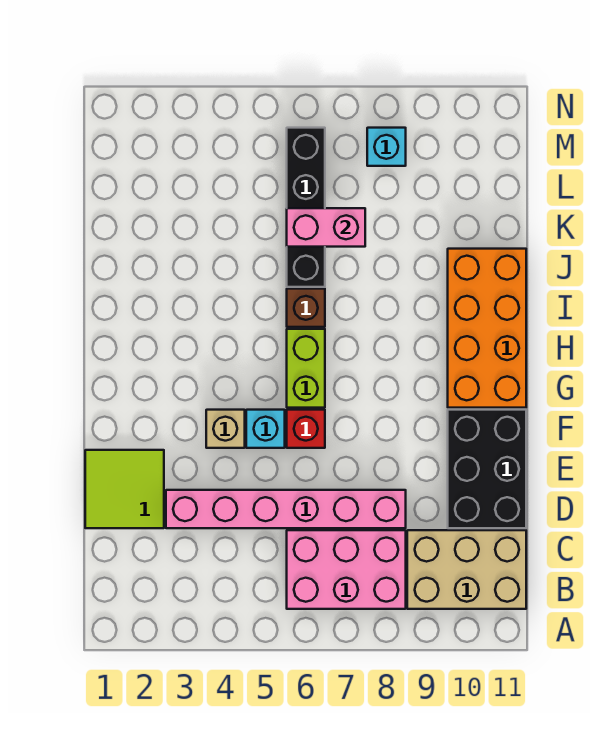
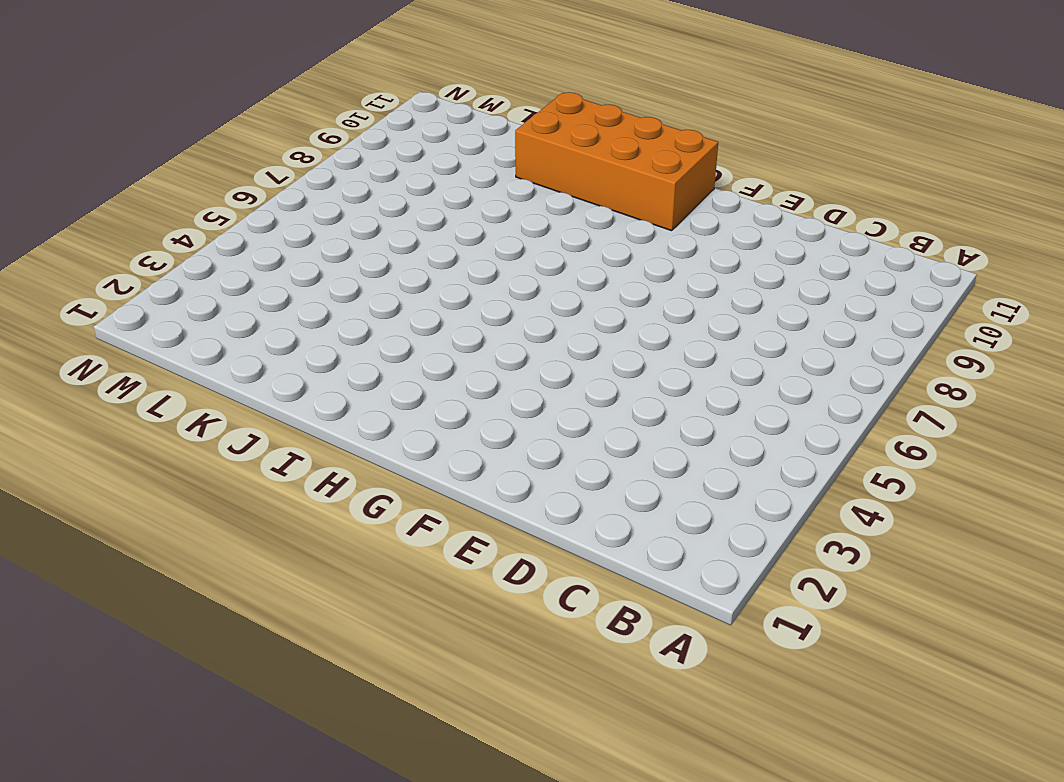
none -> pink 2x3 brick [287,530,406,609]
none -> tan 2x3 brick [407,530,526,609]
none -> lime 2x2 tile [85,450,164,528]

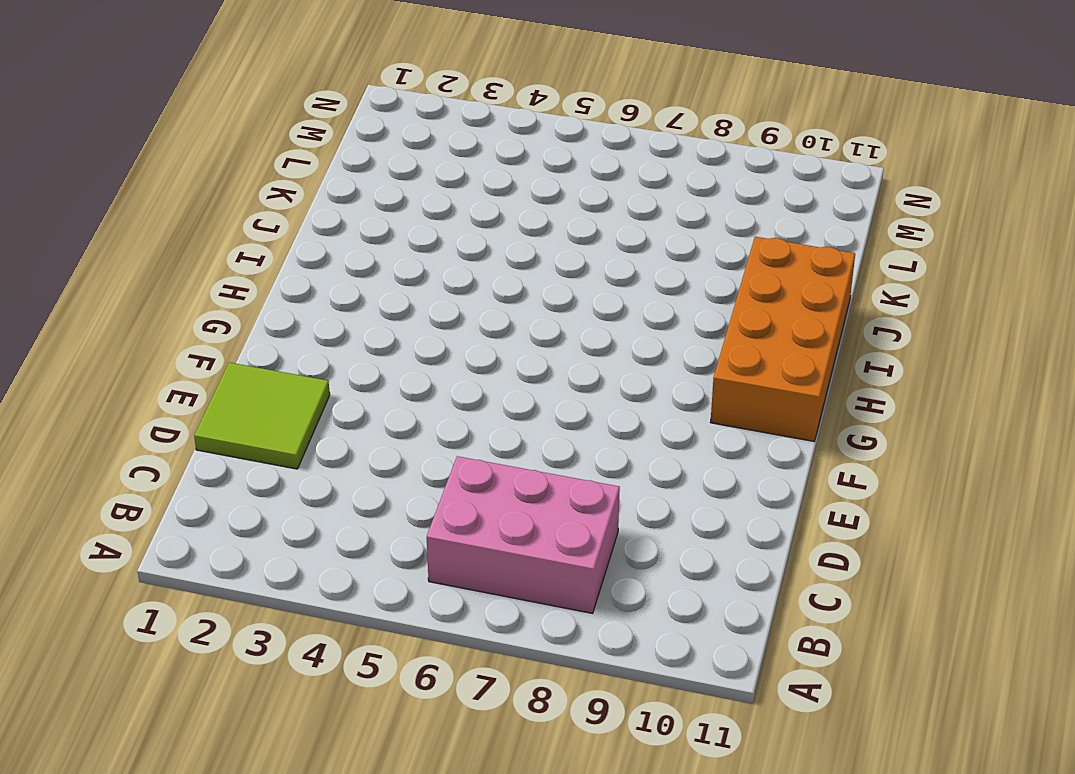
none -> tan 2x3 brick [407,530,526,609]
none -> pink 1x6 brick [166,490,406,528]
none -> black 2x3 brick [448,410,526,528]

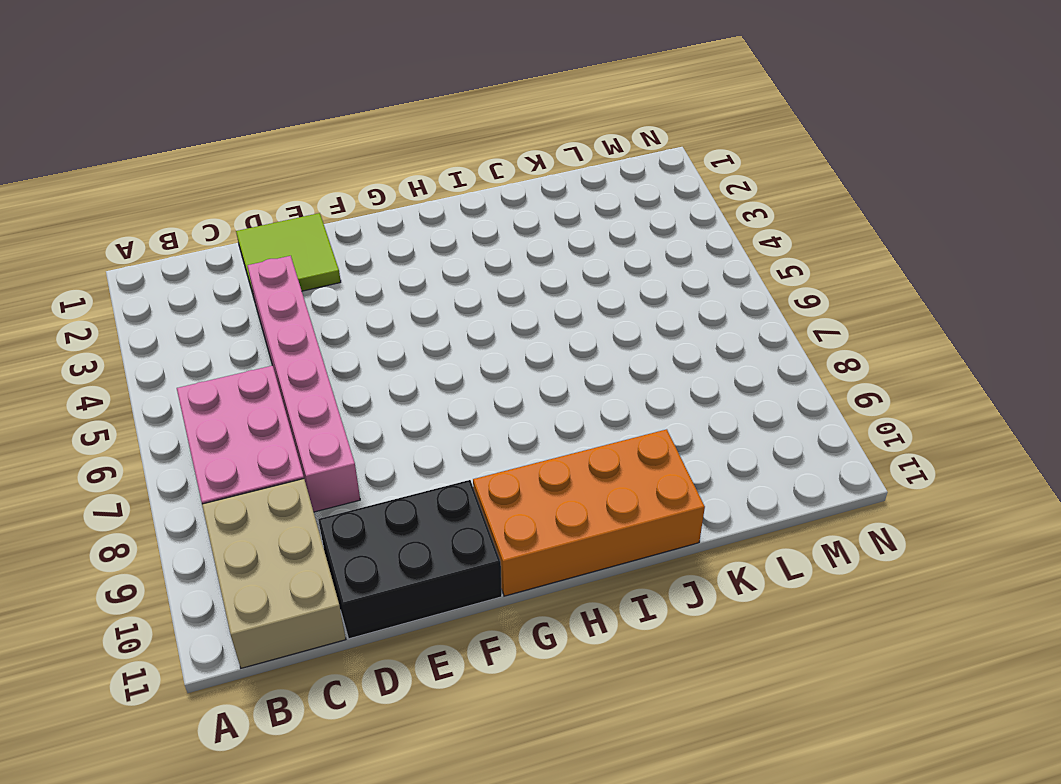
none -> tan 1x1 brick [206,410,245,448]
none -> cyan 1x1 brick [246,410,285,448]
none -> red 1x1 brick [287,410,325,448]

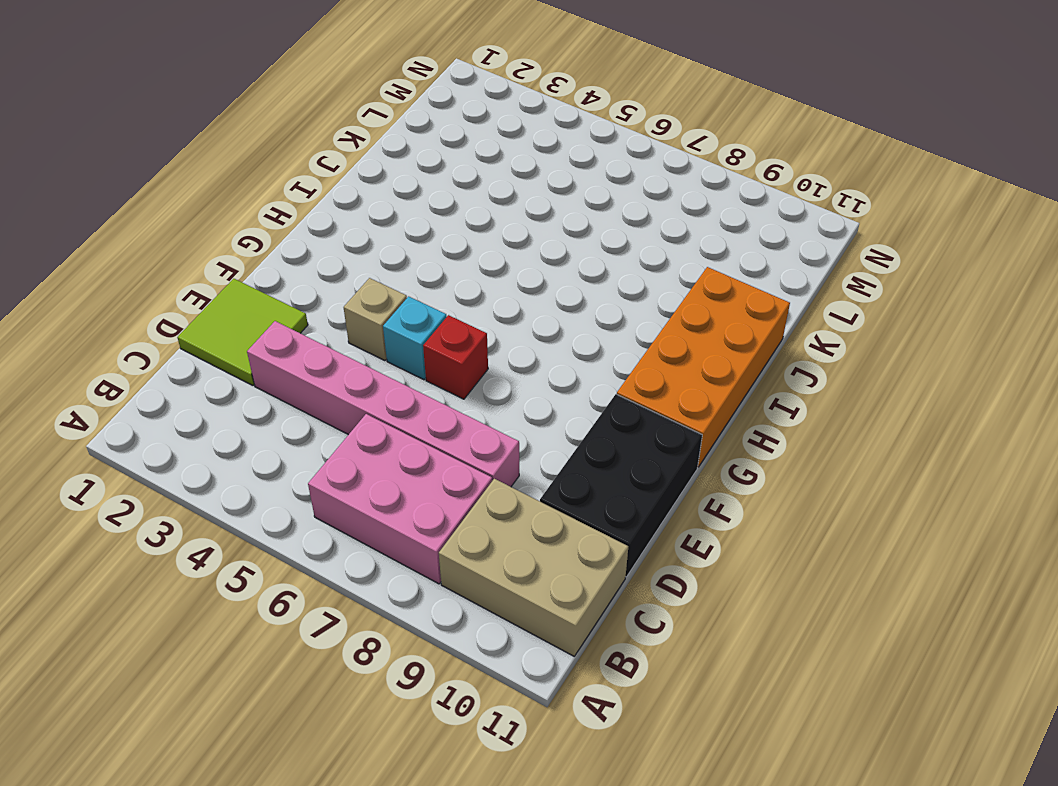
none -> lime 1x2 brick [287,329,325,408]
none -> brown 1x1 brick [287,289,325,327]
none -> black 1x4 brick [287,128,325,287]

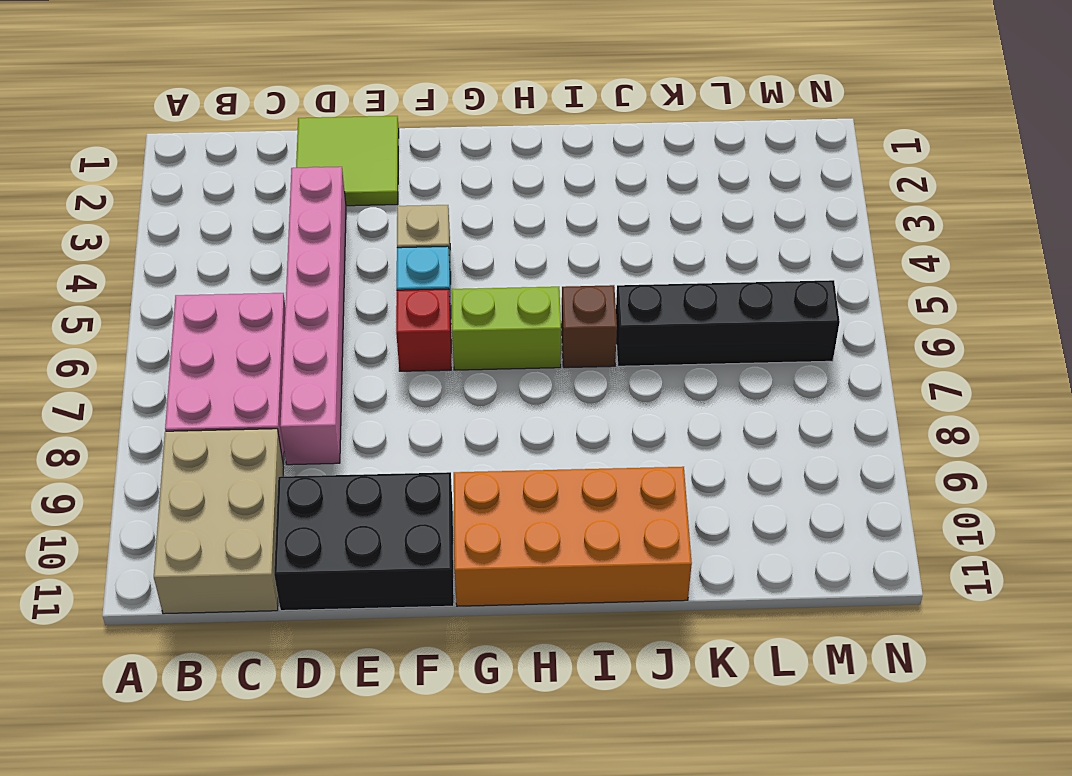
none -> cyan 1x1 brick [367,128,406,166]
none -> pink 1x2 brick [287,208,365,247]

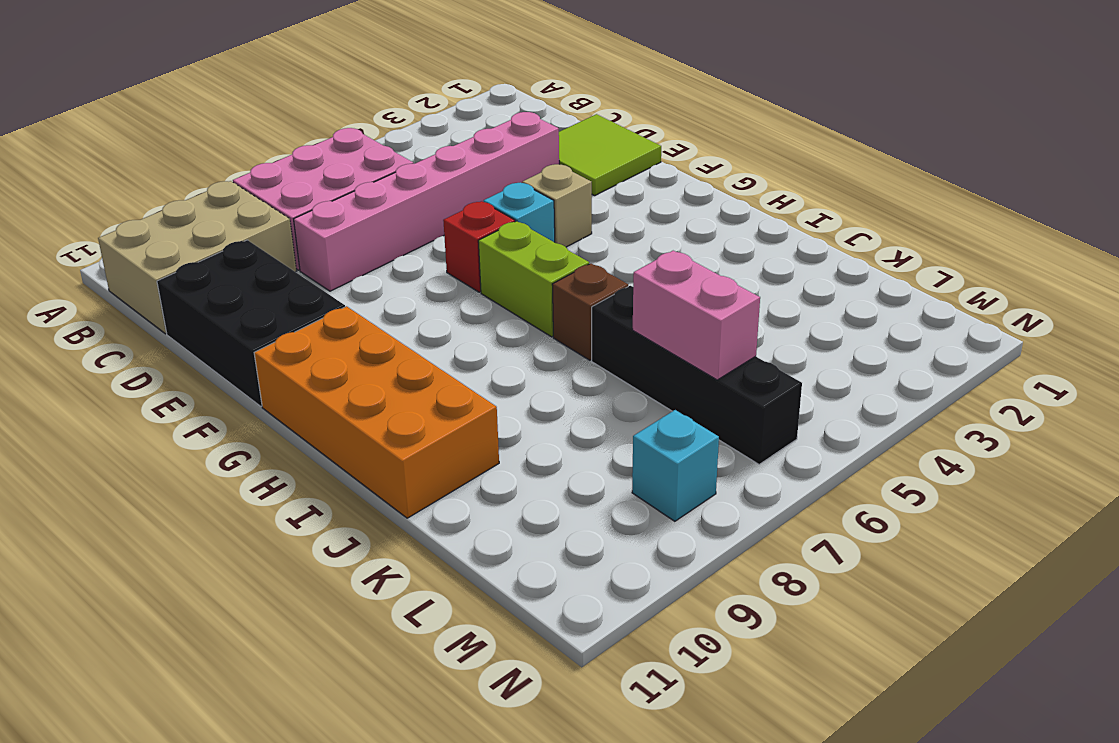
pink 1x2 brick [633,251,760,380] -> pink 1x2 brick turned to [287,208,365,247]

